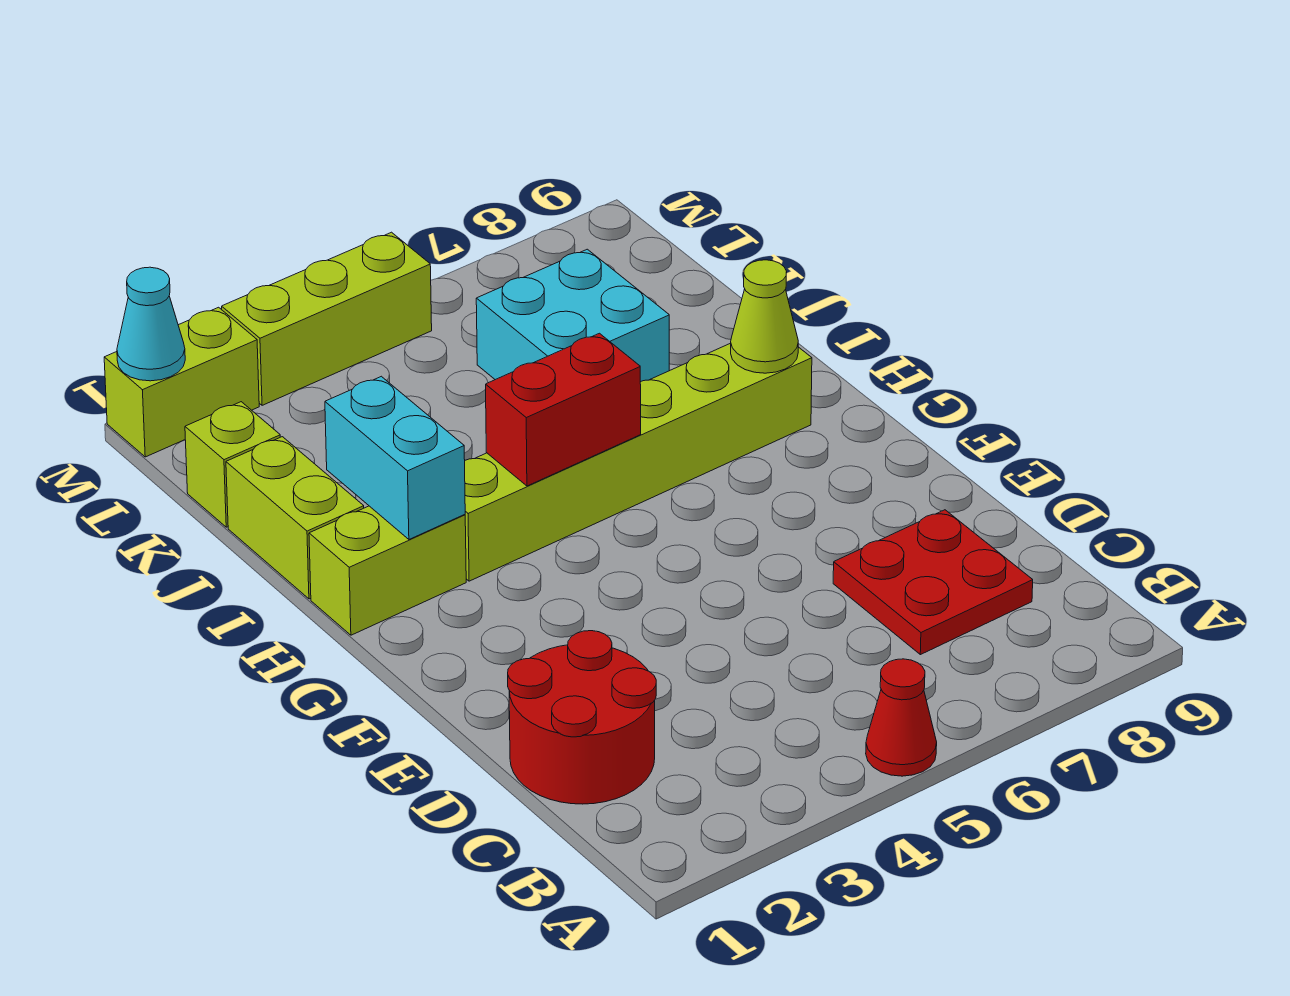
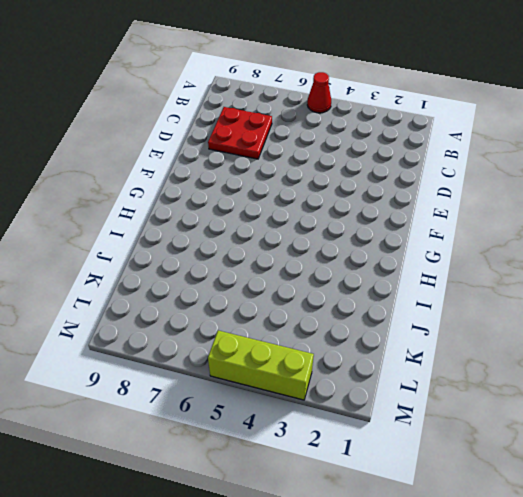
none -> red 2x2 round brick [508,631,656,804]
none -> lime 1x2 brick [309,506,466,635]
none -> lime 1x6 brick [465,343,812,581]

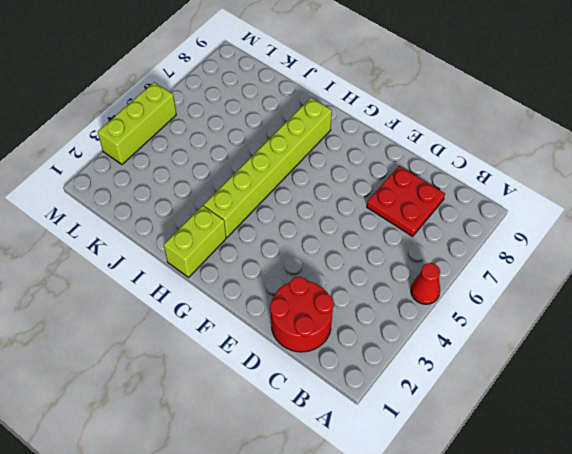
none -> lime 1x2 brick [226,437,364,599]
none -> cyan 2x2 brick [476,249,669,382]
none -> lime 1x1 brick [185,402,280,527]

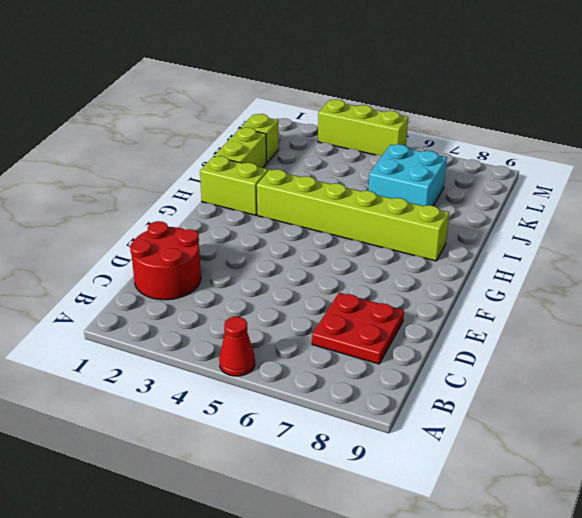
none -> lime 1x2 brick [104,307,259,457]
none -> cyan 1x2 brick [325,376,465,539]
none -> red 1x2 brick [486,333,641,486]

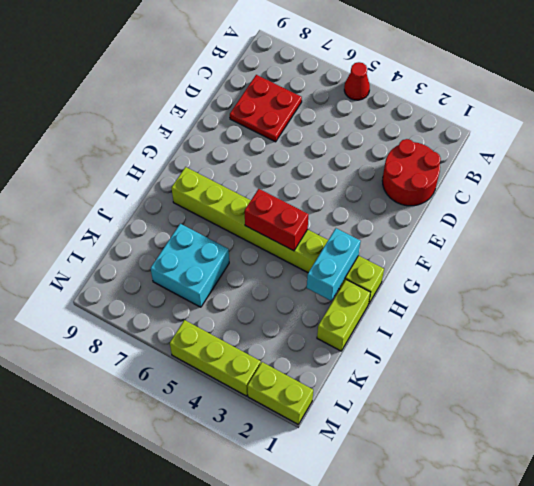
none -> lime 1x1 brick [185,402,280,527]
none -> lime 1x1 cone [731,260,798,373]
none -> cyan 1x1 cone [117,267,185,381]

